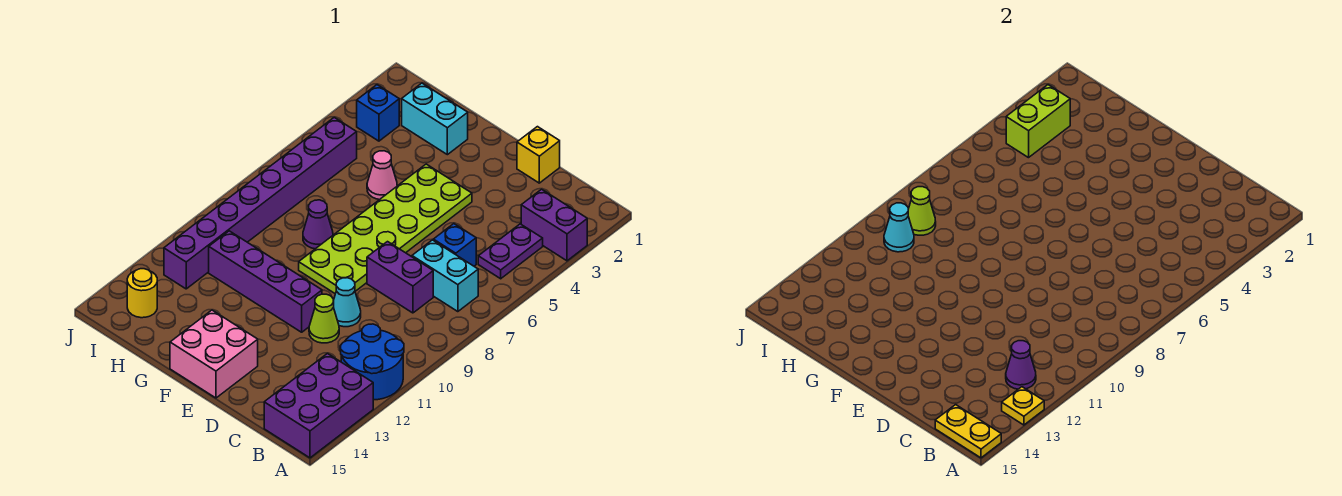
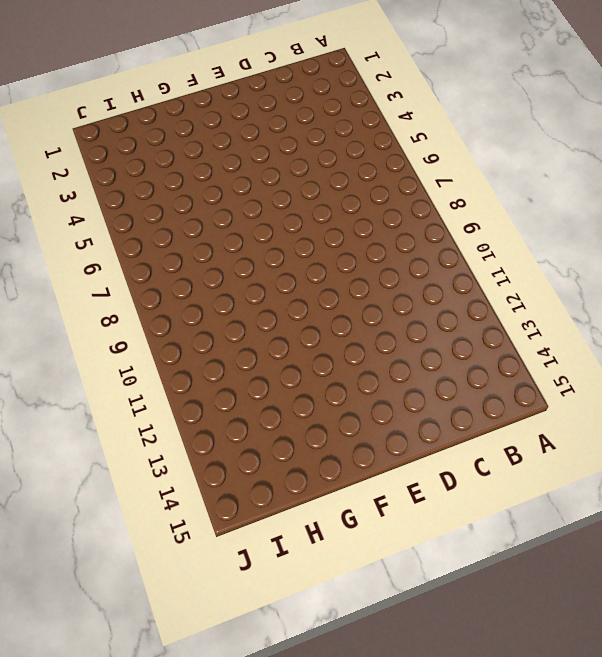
none -> purple 1x2 brick [521,189,587,261]
none -> blue 2x2 round brick [340,324,404,400]
none -> purple 2x3 brick [264,354,373,458]

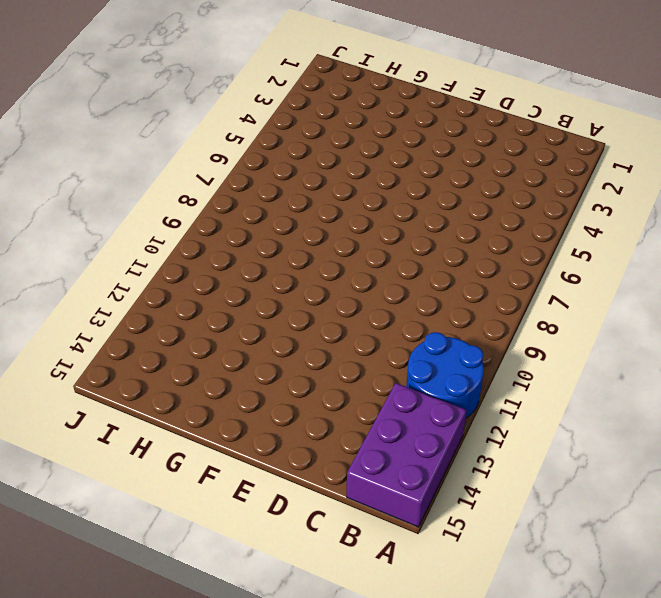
none -> purple 1x2 brick [521,189,587,261]
none -> purple 1x2 plate [478,224,543,279]
none -> cyan 1x2 brick [412,240,478,312]

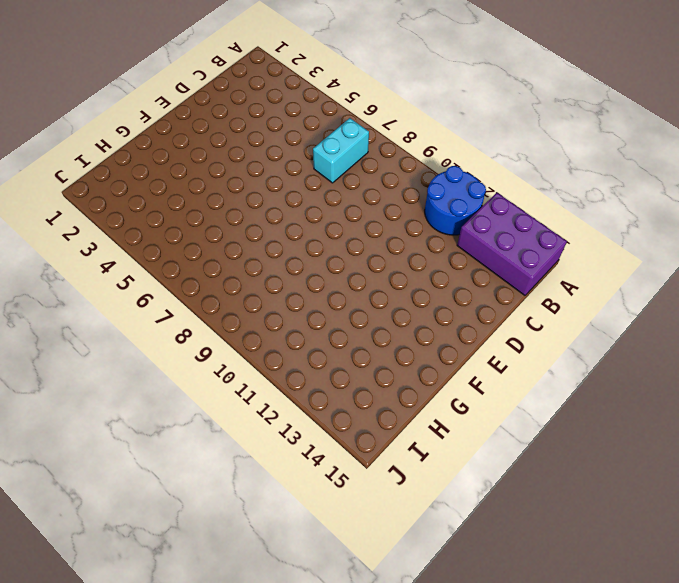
none -> purple 1x2 brick [521,189,587,261]
none -> purple 1x2 plate [478,224,543,279]
none -> blue 1x1 brick [433,224,476,266]

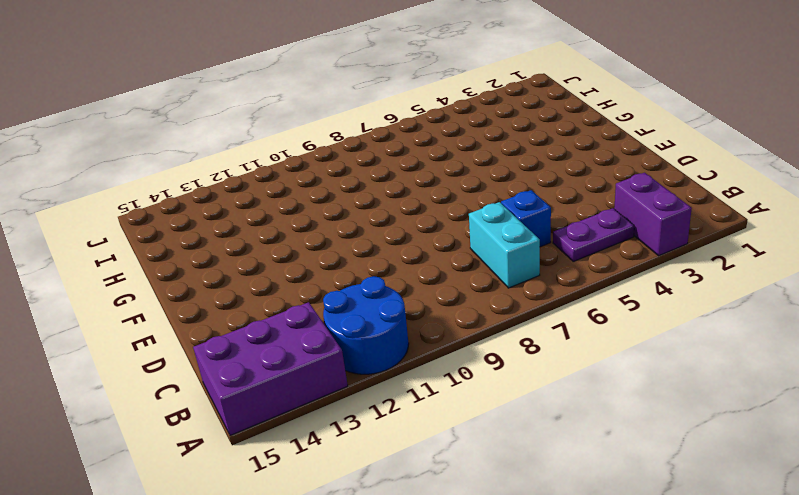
none -> purple 1x2 brick [367,242,433,313]
none -> yellow 1x1 brick [517,127,560,183]
none -> cyan 1x1 cone [333,278,361,327]

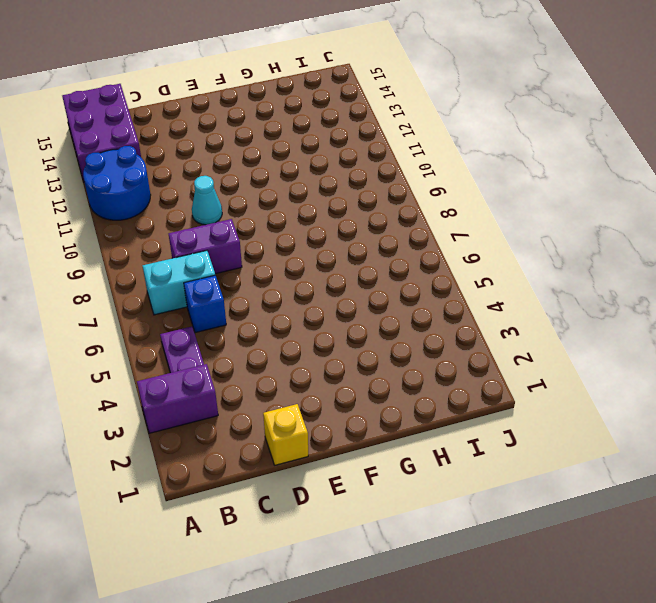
none -> lime 1x1 cone [309,294,339,343]
none -> lime 2x6 plate [299,164,472,294]
none -> purple 1x4 brick [209,231,322,332]

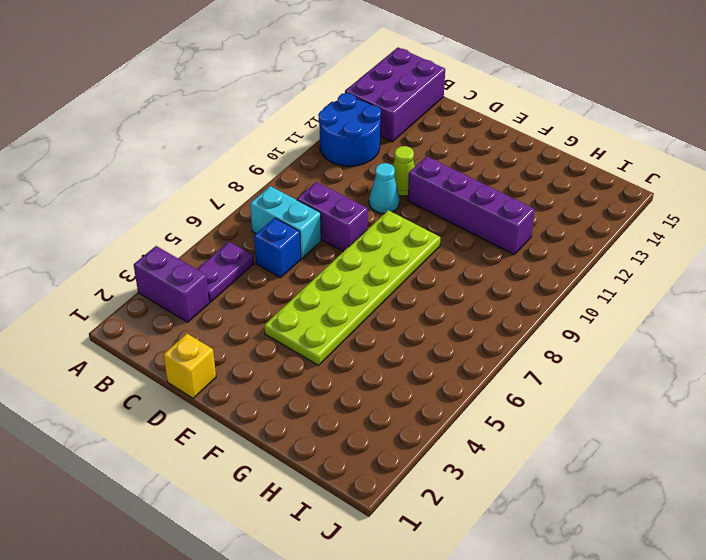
none -> pink 2x2 brick [170,310,258,398]
none -> cyan 1x2 brick [402,83,468,155]
none -> pink 1x1 cone [367,151,397,200]

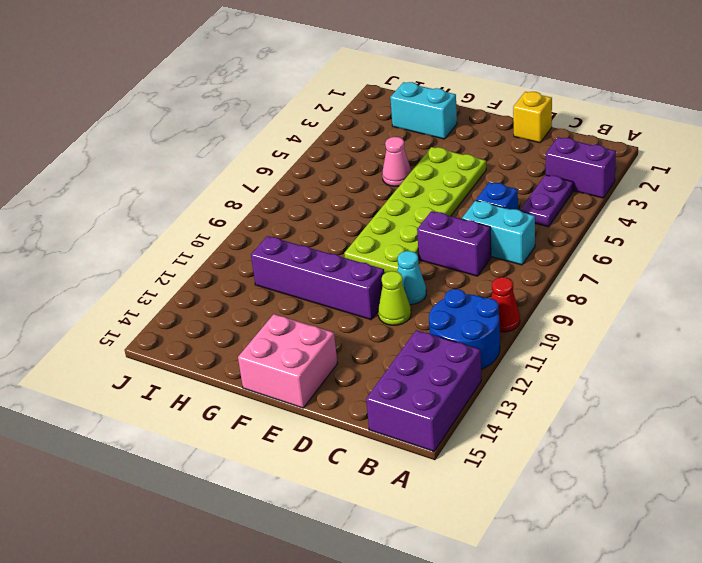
red 1x1 cone [491,277,520,332] -> none
none -> purple 1x1 cone [303,200,333,249]
none -> blue 1x1 brick [357,85,399,141]
none -> purple 1x8 brick [164,118,357,289]

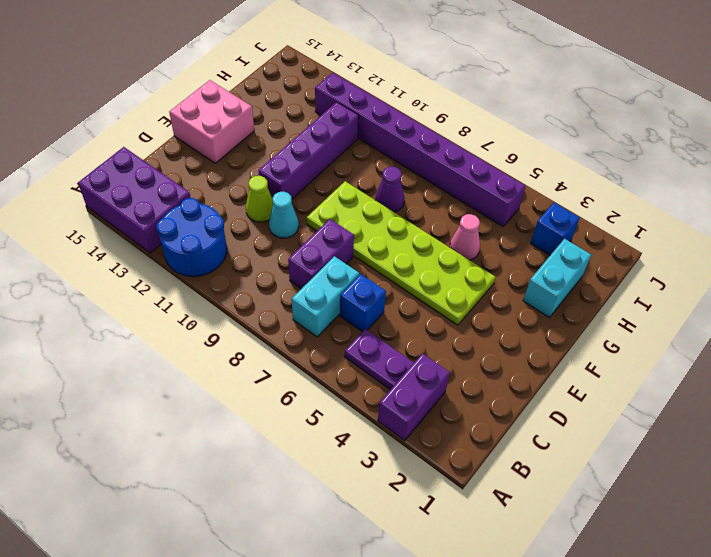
none -> yellow 1x1 brick [517,127,560,183]
none -> yellow 1x1 round brick [127,269,157,318]
none -> yellow 1x1 plate [1002,387,1044,425]

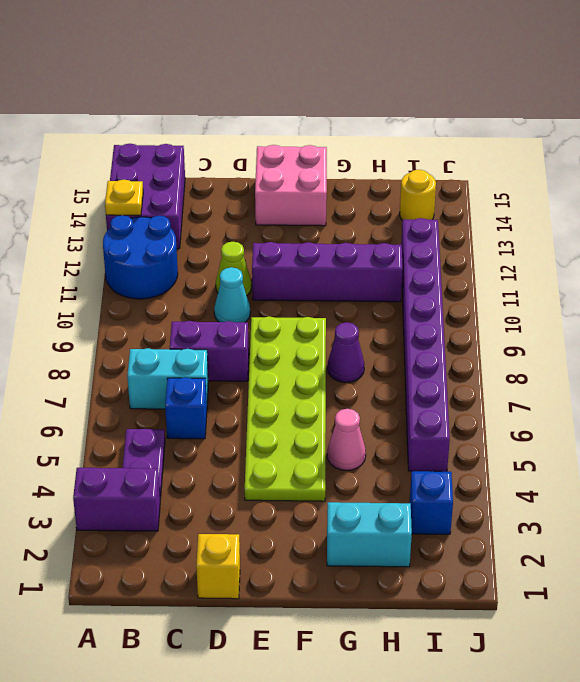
none -> yellow 1x2 plate [935,405,1001,458]
none -> purple 1x1 cone [1006,341,1036,389]
none -> lime 1x2 brick [1006,85,1070,158]

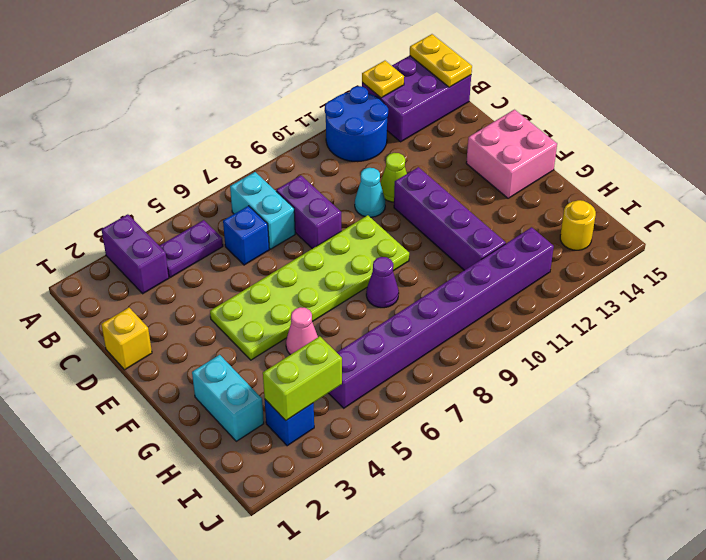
none -> purple 1x1 cone [1006,341,1036,389]
none -> lime 1x1 cone [908,187,936,235]
none -> cyan 1x1 cone [884,203,914,252]

